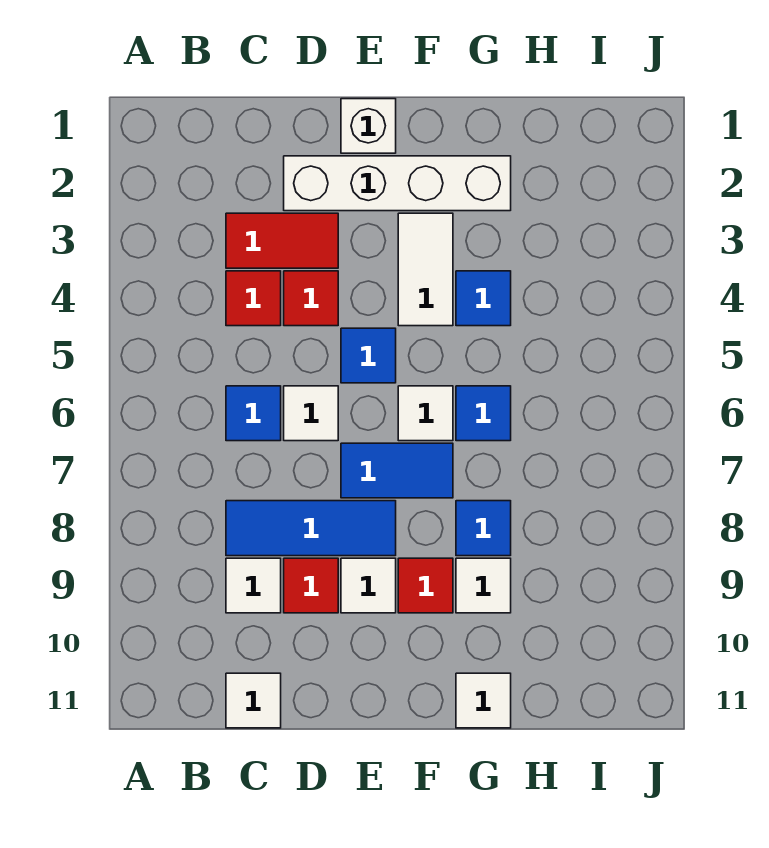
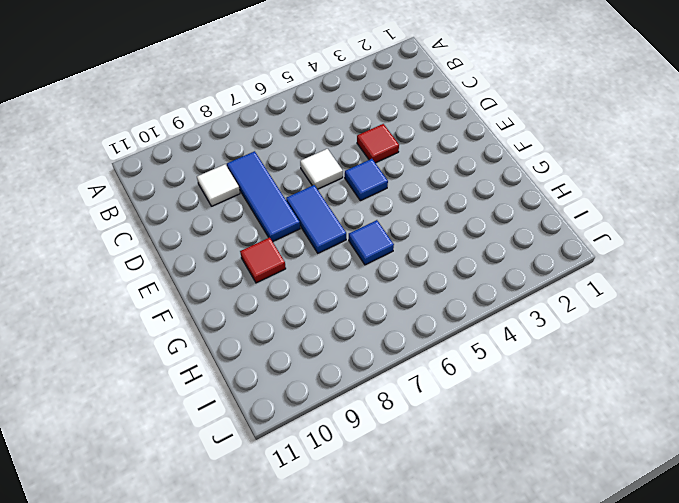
none -> red 1x2 tile [226,213,338,268]
none -> red 1x1 tile [226,271,281,326]
none -> blue 1x1 tile [226,386,281,441]

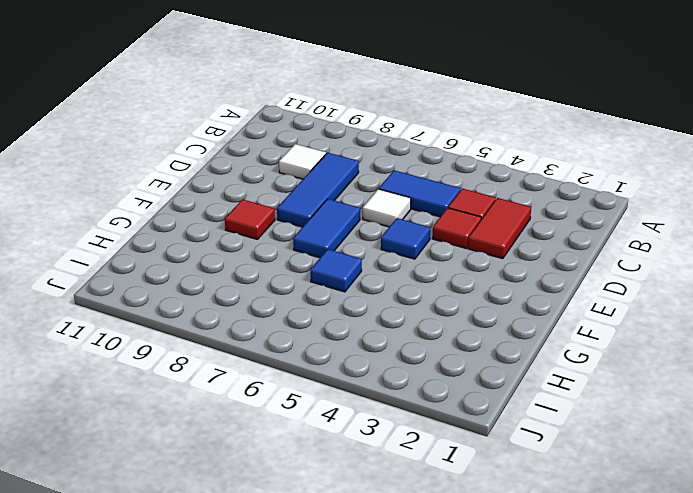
blue 1x2 tile [379,170,461,217] -> blue 1x1 tile [226,386,281,441]
none -> white 1x1 tile [226,673,281,728]
none -> white 1x4 brick [284,156,511,211]
none -> red 1x1 tile [284,558,338,613]

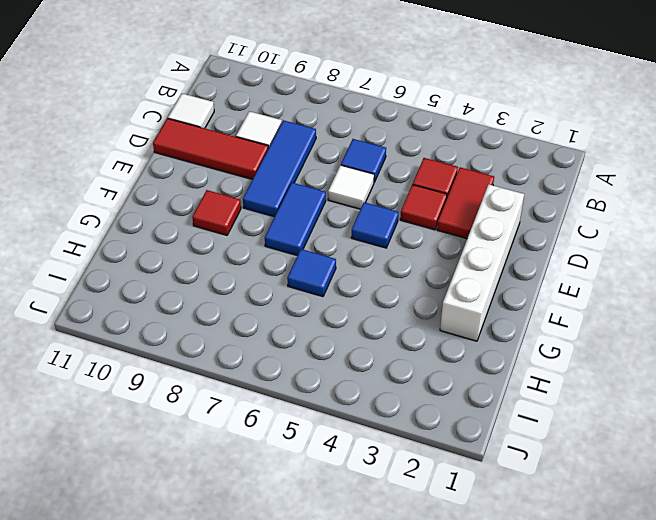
red 1x3 tile [153,118,268,179] -> red 1x1 tile [284,558,338,613]
none -> white 1x1 brick [341,99,396,153]
none -> white 1x1 tile [341,558,396,613]
none -> white 1x2 tile [398,213,453,326]

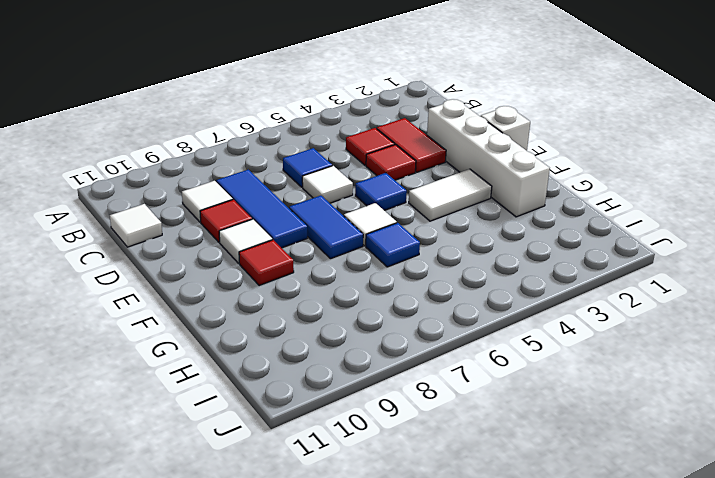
none -> blue 1x1 tile [456,271,511,326]
none -> blue 1x1 tile [456,501,511,556]
none -> white 1x1 tile [456,558,511,613]

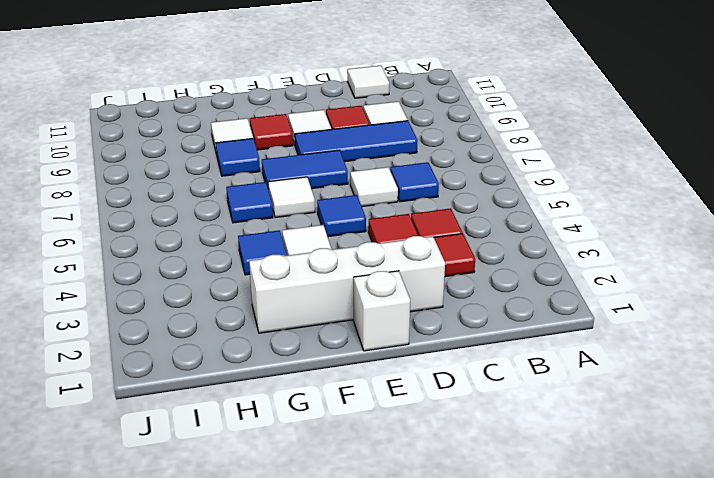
none -> white 1x1 tile [456,673,511,728]

